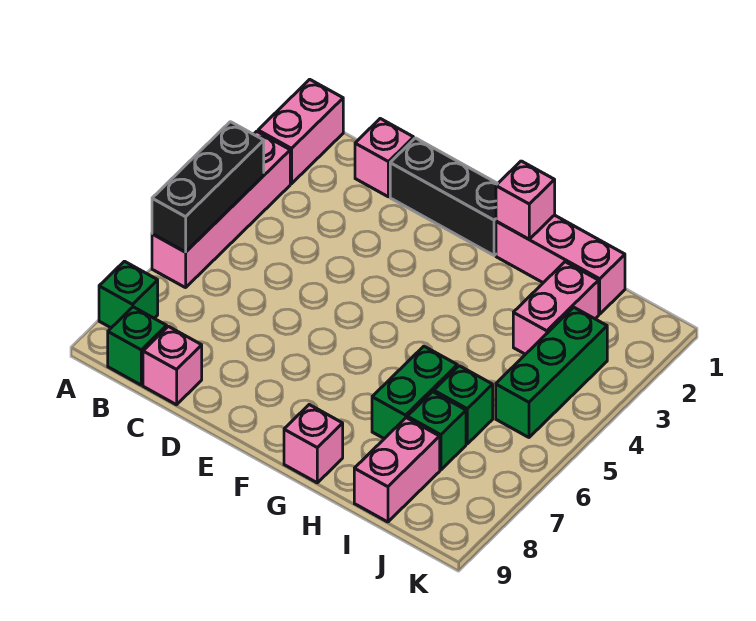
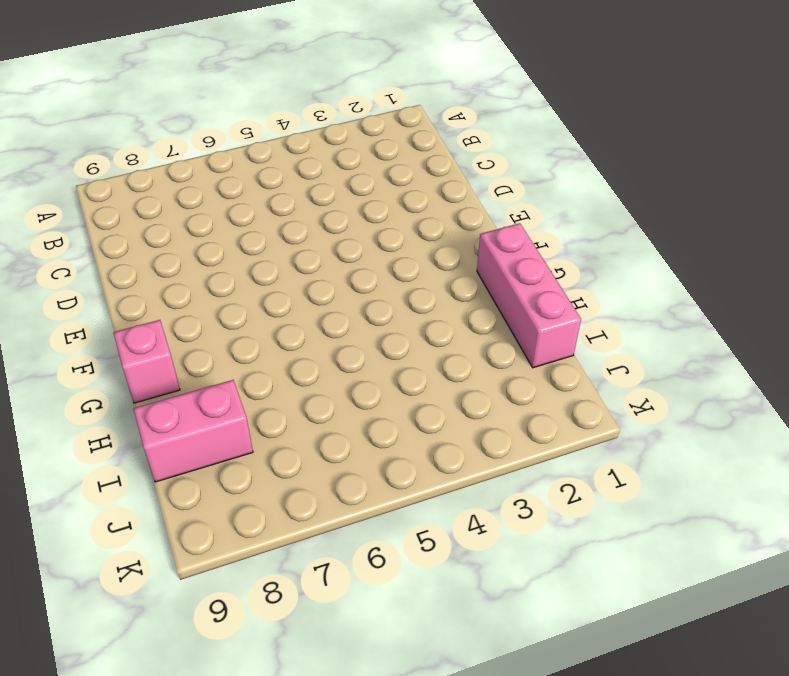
none -> pink 1x2 brick [258,79,343,184]
none -> pink 1x4 brick [152,131,290,288]
none -> green 1x1 brick [99,261,158,328]

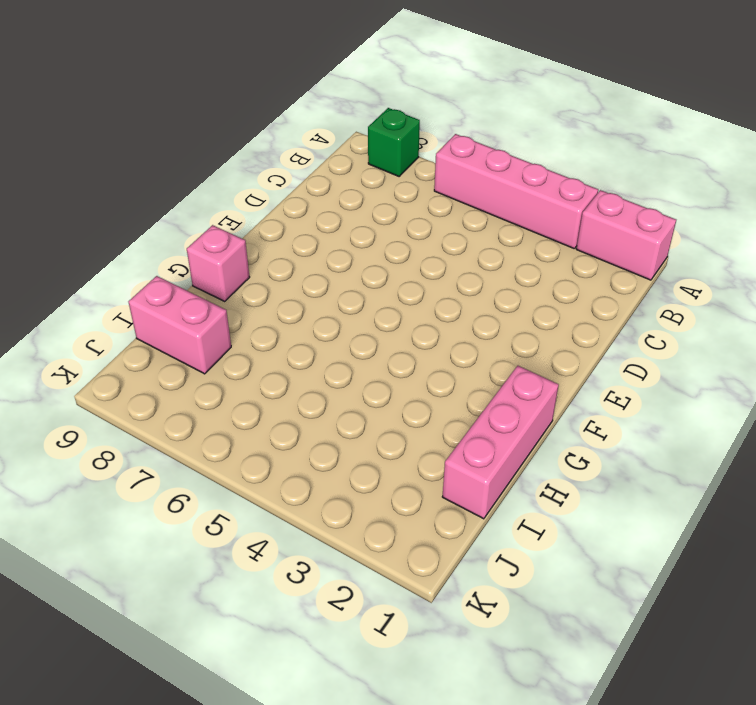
none -> green 1x1 brick [108,307,167,385]
none -> pink 1x1 brick [355,119,414,197]
none -> pink 1x1 brick [143,326,202,405]

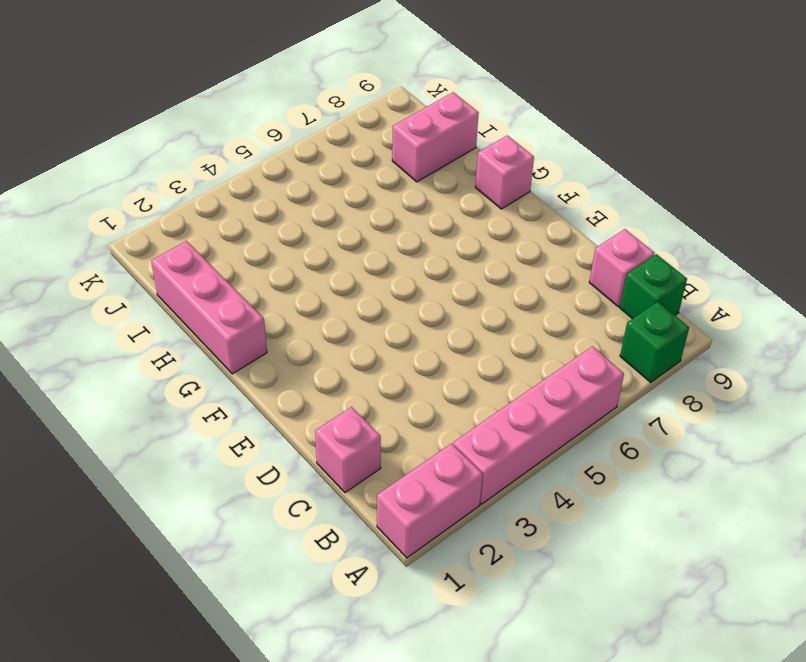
none -> black 1x3 brick [390,138,498,255]
none -> green 1x2 brick [372,346,457,439]
none -> pink 1x2 brick [513,262,599,354]

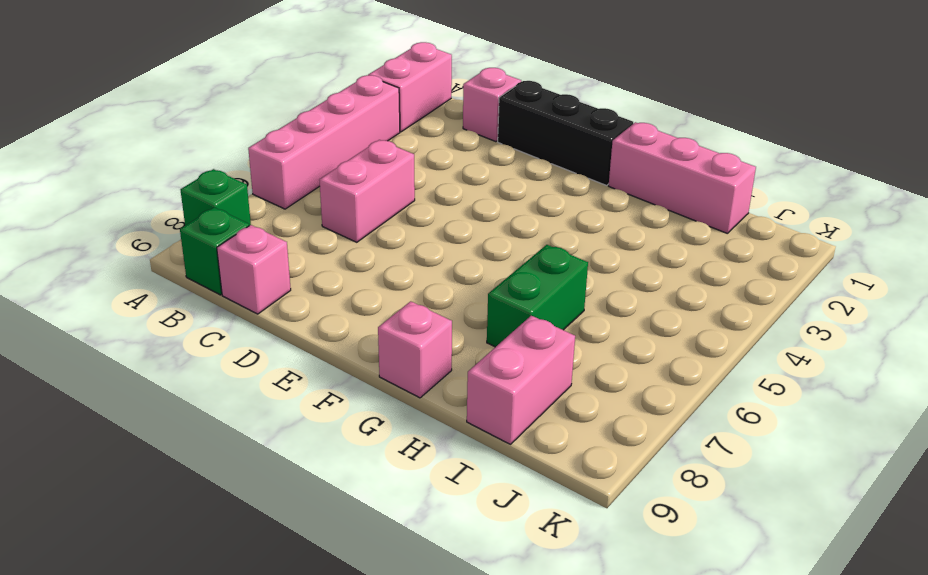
pink 1x2 brick [319,140,415,242] -> pink 1x2 brick moved to [513,262,599,354]
none -> green 1x1 brick [434,366,493,444]
none -> green 1x1 brick [407,392,466,470]
none -> green 1x3 brick [496,307,607,437]

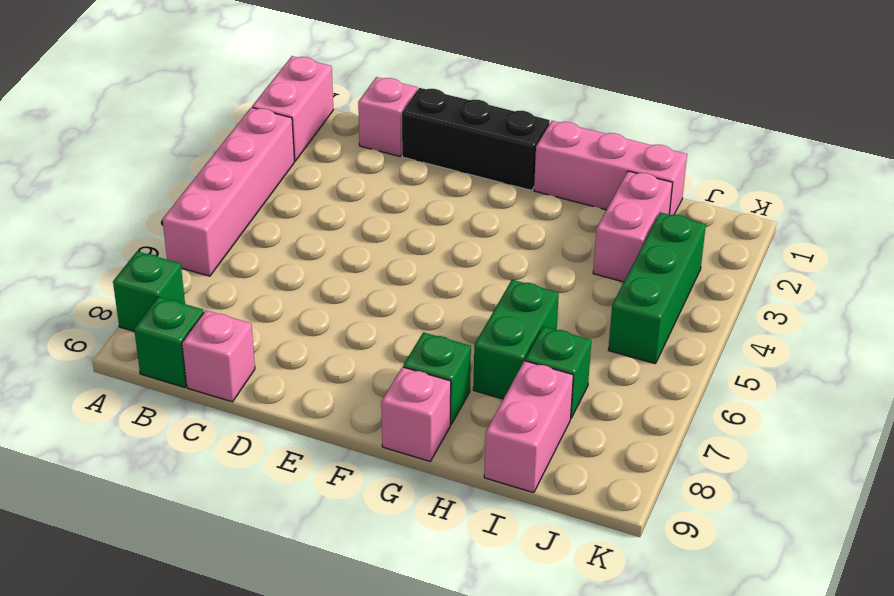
green 1x1 brick [403,332,471,425] -> green 1x1 brick moved to [434,366,493,444]
none -> black 1x3 brick [152,122,264,252]
none -> pink 1x1 brick [496,161,555,239]

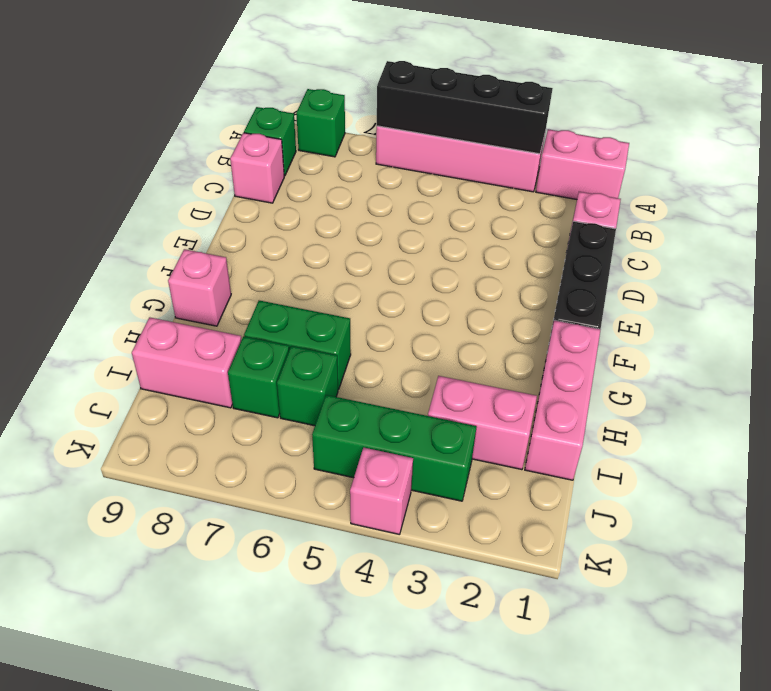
black 1x4 brick [377,61,553,154] -> black 1x3 brick [152,122,264,252]
pink 1x1 brick [350,448,413,535] -> pink 1x1 brick moved to [496,161,555,239]

